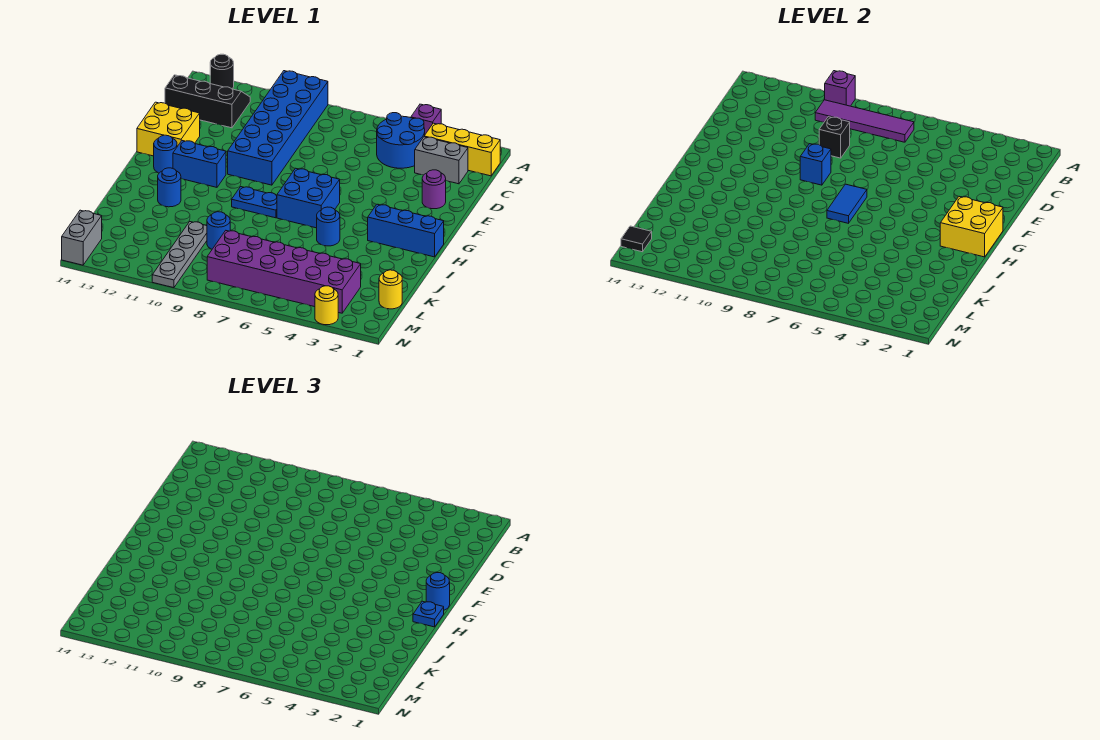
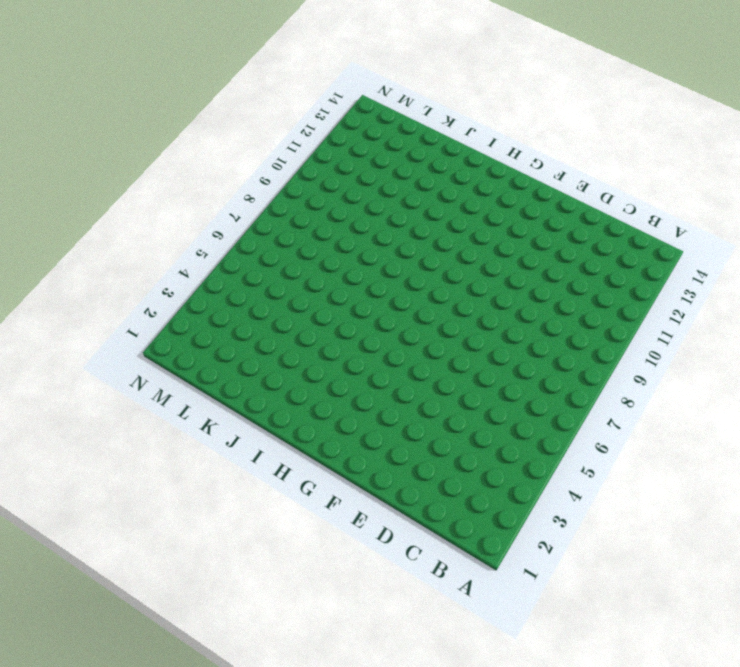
none -> purple 1x1 brick [411,104,441,134]
none -> blue 2x6 brick [228,71,328,185]
none -> black 1x1 round brick [210,54,234,89]
none -> yellow 1x3 brick [424,123,500,176]

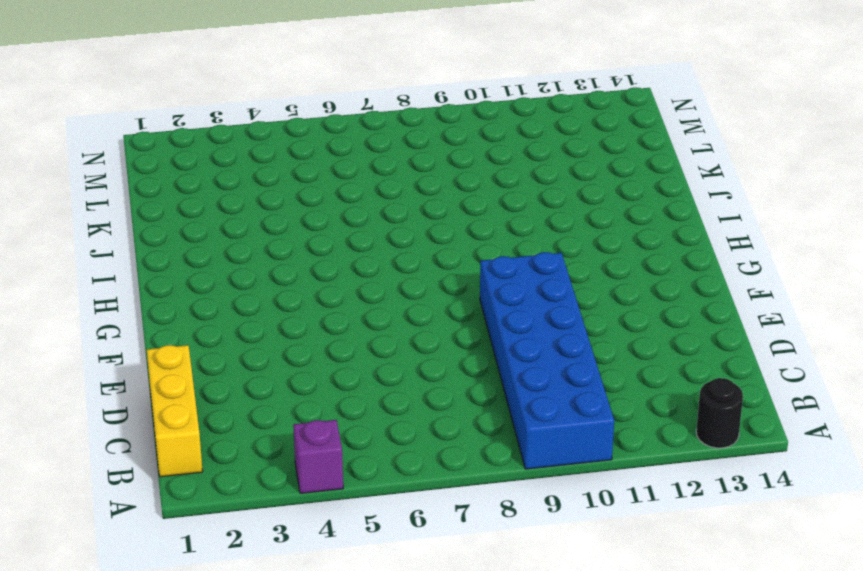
yellow 1x3 brick [147,345,203,477] -> yellow 1x3 brick turned to [424,123,500,176]
none -> blue 2x2 round brick [377,113,425,168]
none -> black 2x3 slope [165,75,250,128]
none -> grey 1x2 brick [415,137,468,184]
none -> purple 1x1 round brick [422,170,446,209]

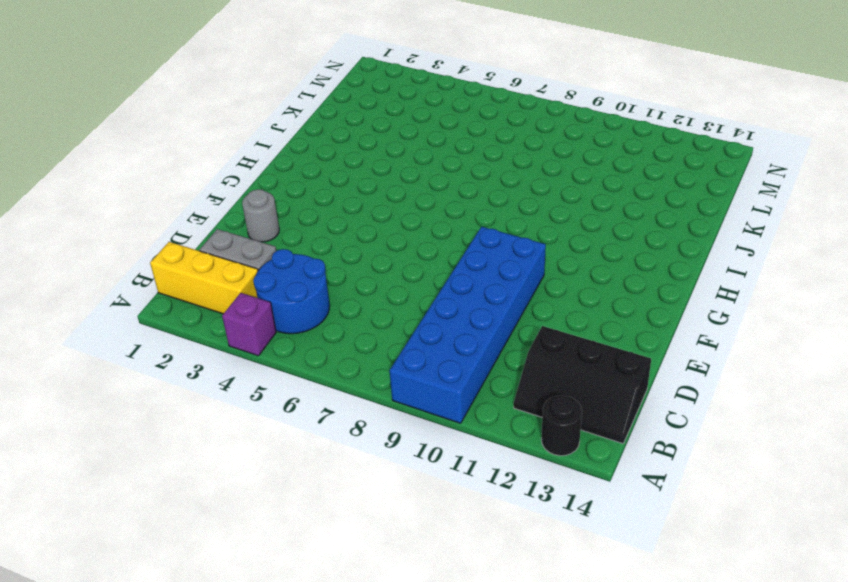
grey 1x1 round brick [242,189,279,242] -> purple 1x1 round brick [422,170,446,209]
none -> yellow 2x2 brick [137,102,200,156]
none -> blue 2x2 brick [277,168,340,228]
none -> blue 1x2 brick [173,141,226,187]
none -> blue 1x1 round brick [154,135,177,173]

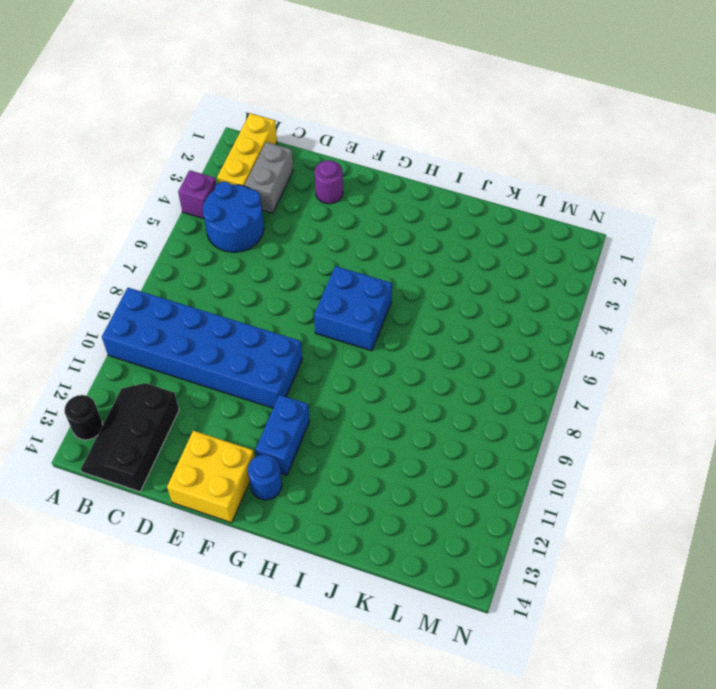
none -> blue 1x3 brick [368,204,444,257]
none -> blue 1x2 plate [232,187,277,218]
none -> blue 1x1 round brick [317,207,340,246]
none -> blue 1x1 round brick [158,168,181,207]

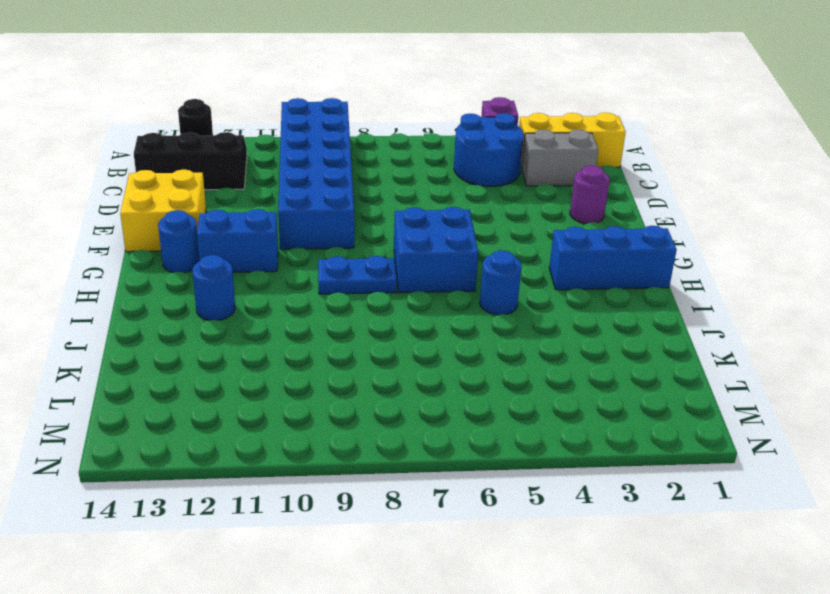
none -> blue 1x1 round brick [207,212,230,249]
none -> grey 1x4 plate [152,222,207,288]
none -> yellow 1x1 round brick [379,270,402,309]
none -> purple 2x6 brick [207,231,361,313]

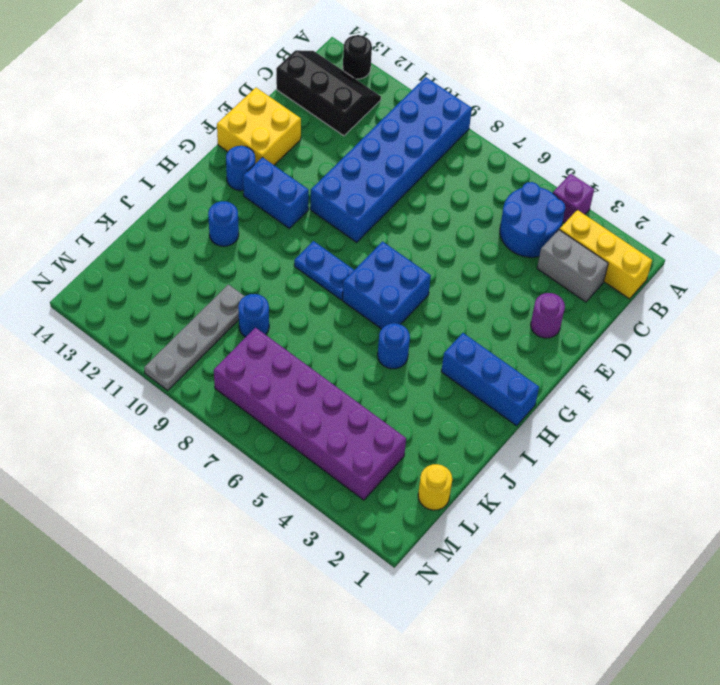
none -> grey 1x2 brick [62,210,102,265]
none -> yellow 1x1 round brick [315,286,338,325]
none -> purple 1x1 brick [825,71,855,106]
none -> purple 1x4 tile [815,100,914,142]

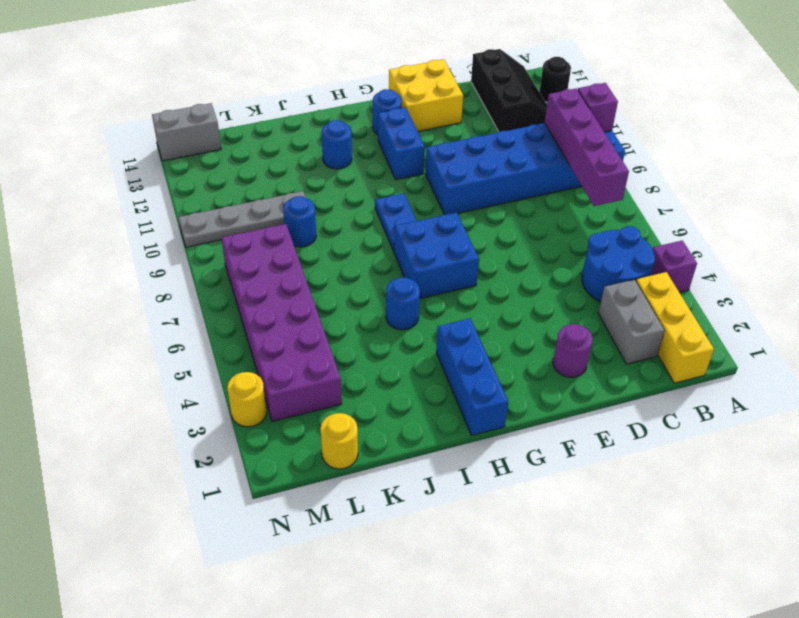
purple 1x4 brick [545,89,629,206] -> purple 1x4 tile [815,100,914,142]
none -> black 1x1 brick [819,117,850,158]
none -> blue 1x1 brick [800,144,831,185]
none -> yellow 2x2 brick [940,197,1003,257]
none -> blue 1x2 tile [827,184,867,223]

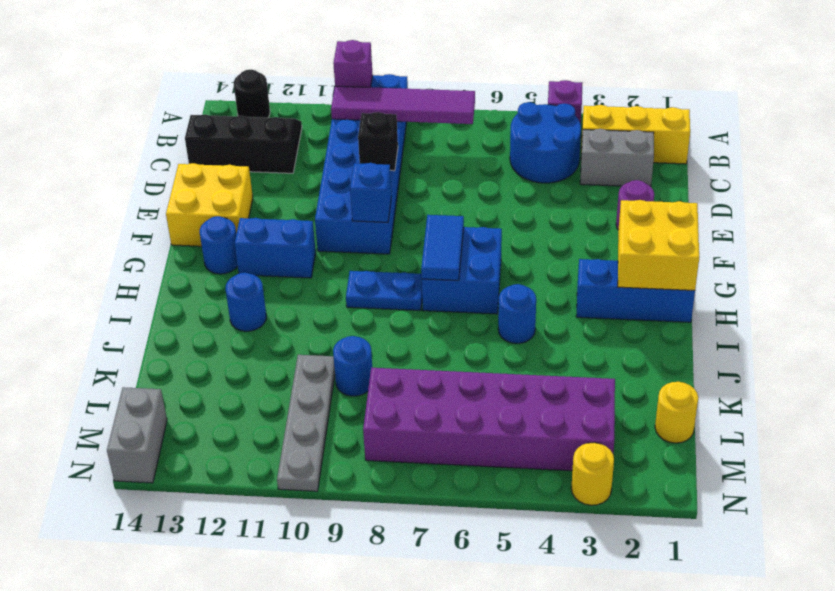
none -> black 1x1 tile [621,226,652,252]
none -> blue 1x1 round brick [426,573,450,610]
none -> blue 1x1 plate [413,601,444,627]

